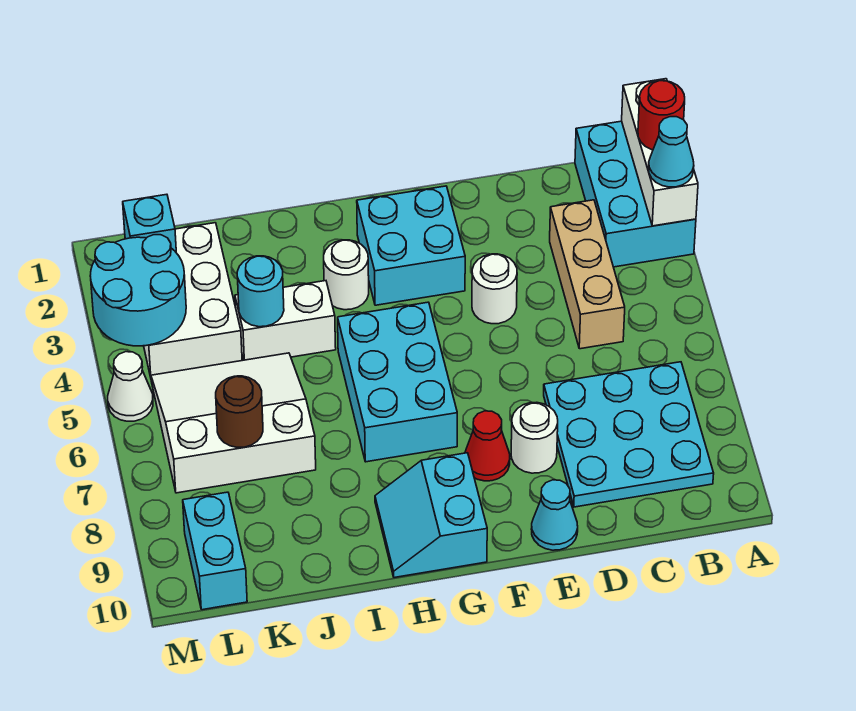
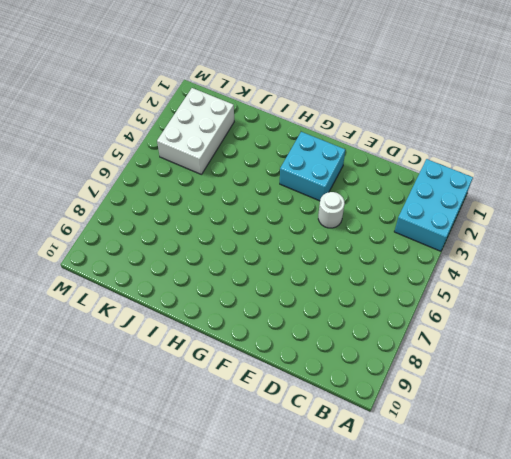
none -> cyan 3x3 plate [544,362,714,507]
none -> tan 1x3 brick [550,200,625,349]
none -> white 1x1 round brick [511,402,558,473]

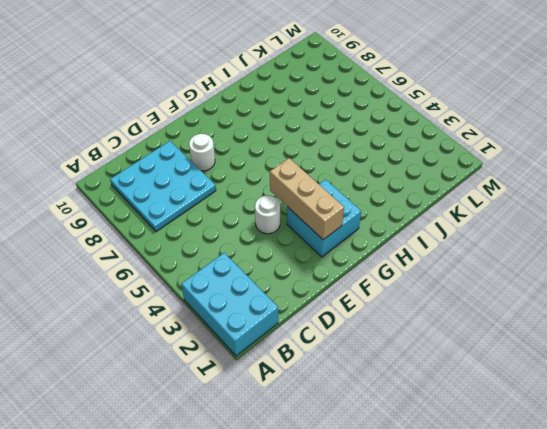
tan 1x3 brick [270,158,344,240] -> tan 1x3 brick moved to [550,200,625,349]
none -> cyan 1x1 cone [531,480,578,550]
none -> red 1x1 cone [465,411,510,481]
none -> cyan 2x3 brick [338,302,457,462]

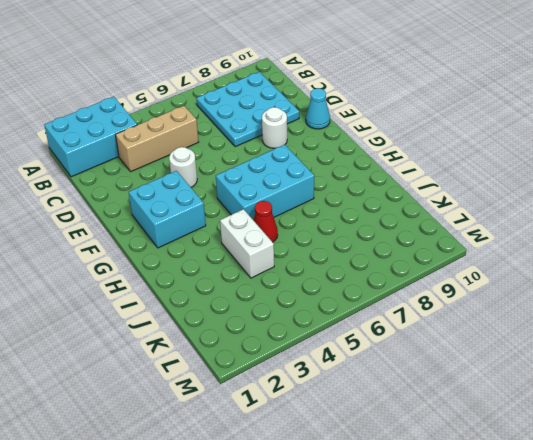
red 1x1 cone [254,201,278,242] -> red 1x1 cone moved to [465,411,510,481]
none -> cyan 2x2 slope [375,453,487,578]
none -> white 1x1 round brick [324,240,369,310]
none -> white 3x3 slope [151,353,316,493]

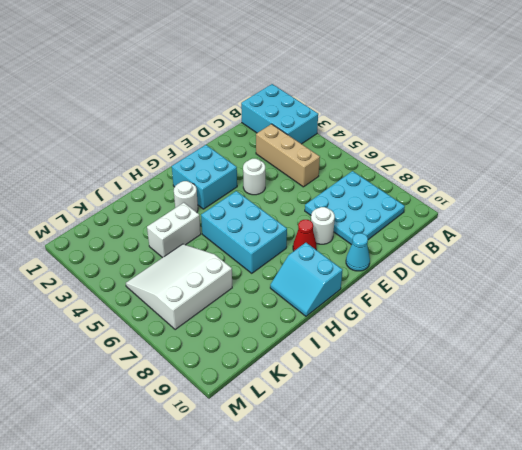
none -> white 2x3 brick [144,223,242,377]
none -> cyan 1x2 brick [183,492,247,610]
none -> white 1x1 cone [108,352,153,421]

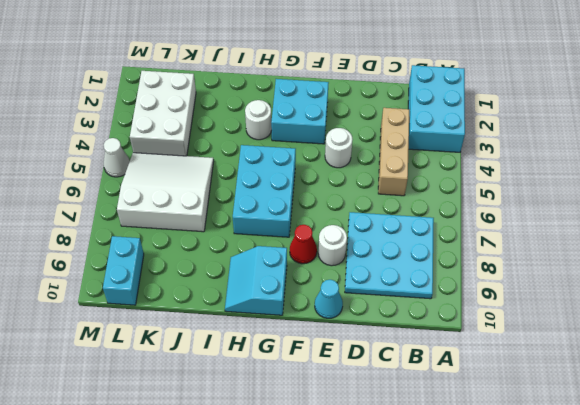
none -> white 1x2 brick [235,281,336,360]
none -> white 1x3 brick [622,79,698,226]
none -> cyan 1x1 round brick [237,256,284,327]

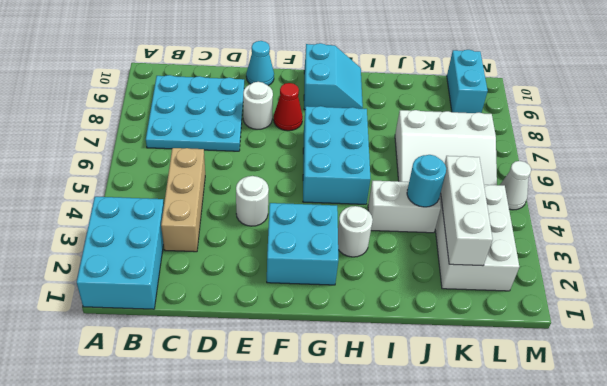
white 1x3 brick [441,156,493,266] -> white 1x3 brick moved to [622,79,698,226]
none -> brown 1x1 round brick [216,376,263,447]
none -> cyan 1x1 brick [123,194,176,252]
none -> cyan 2x2 round brick [90,235,186,346]

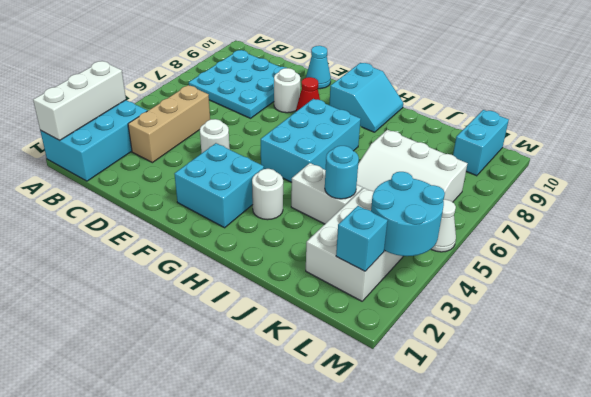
none -> brown 1x1 round brick [216,376,263,447]
none -> red 1x1 round brick [638,81,685,150]
none -> cyan 1x1 cone [649,117,694,187]

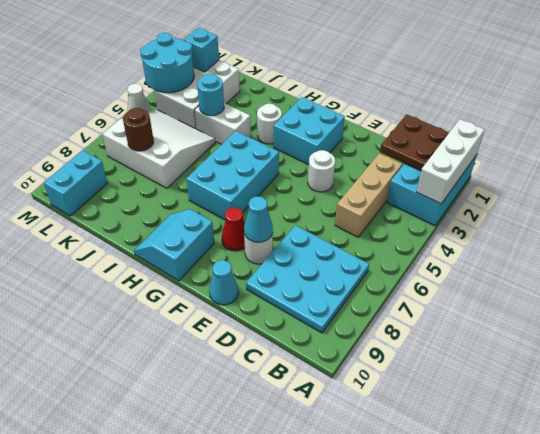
brown 2x2 plate [380,114,449,171] -> none
cyan 1x1 cone [244,196,273,242] -> cyan 1x1 cone moved to [649,117,694,187]
none -> red 1x1 round brick [638,81,685,150]

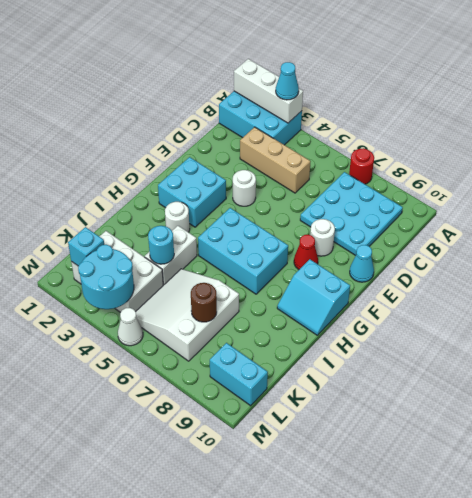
red 1x1 round brick [349,148,374,184] -> red 1x1 round brick moved to [638,81,685,150]

